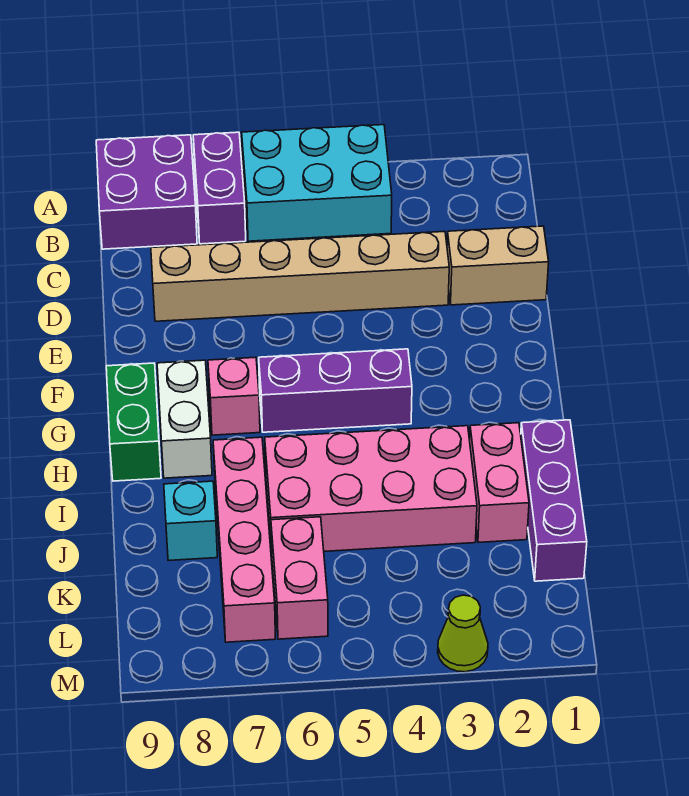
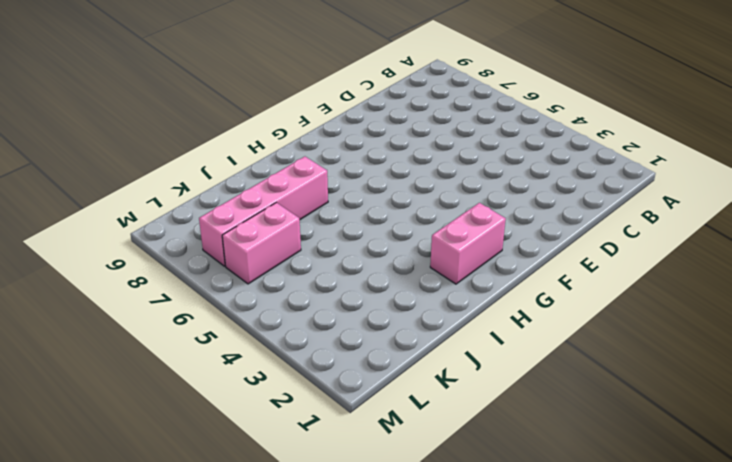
pink 1x2 brick [430,203,506,284] -> pink 1x2 brick moved to [470,423,529,543]
none -> cyan 2x3 brick [242,125,392,241]
none -> purple 1x2 brick [193,132,246,244]
none -> purple 2x2 brick [96,135,197,249]

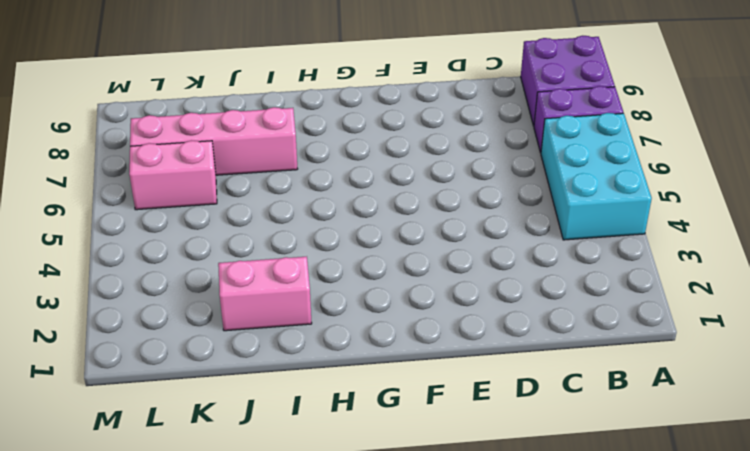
none -> tan 1x2 brick [447,226,549,305]
none -> tan 1x6 brick [151,232,449,321]
none -> purple 1x3 brick [259,349,412,432]

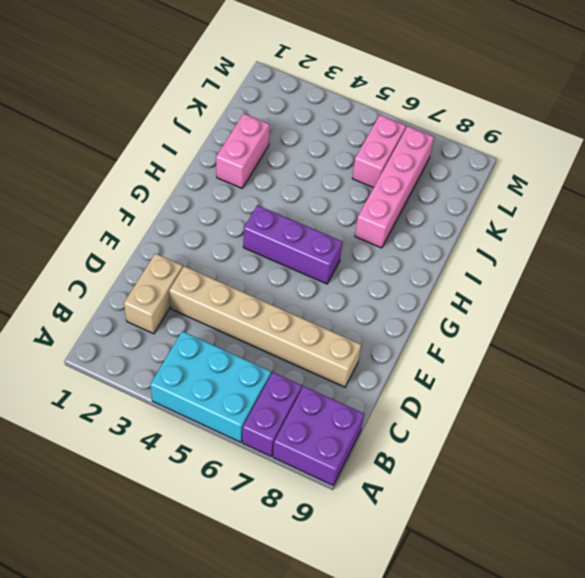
tan 1x2 brick [124,253,183,334] -> tan 1x2 brick turned to [447,226,549,305]
none -> pink 1x1 brick [208,357,260,435]
none -> white 1x2 brick [157,360,212,478]
none -> green 1x2 brick [106,363,161,481]

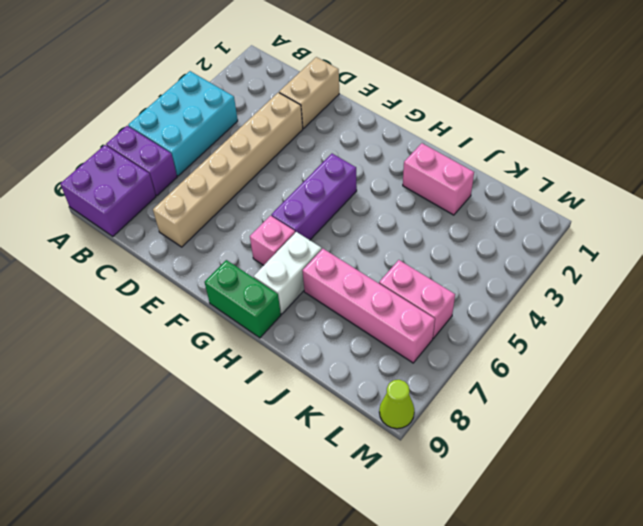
white 1x2 brick [254,232,322,314] -> white 1x2 brick turned to [157,360,212,478]
lime 1x1 cone [379,380,414,429] -> lime 1x1 cone moved to [438,595,488,672]
none -> purple 1x3 brick [521,420,587,581]
none -> pink 2x4 brick [265,426,477,552]
none -> cyan 1x1 brick [164,481,217,561]

